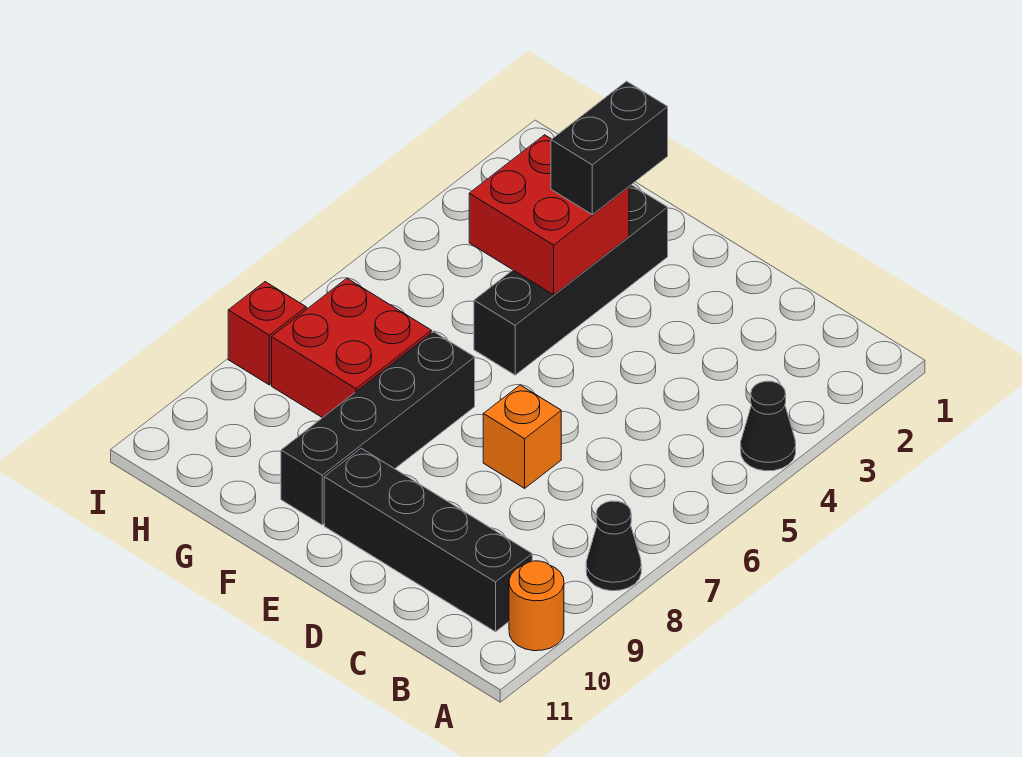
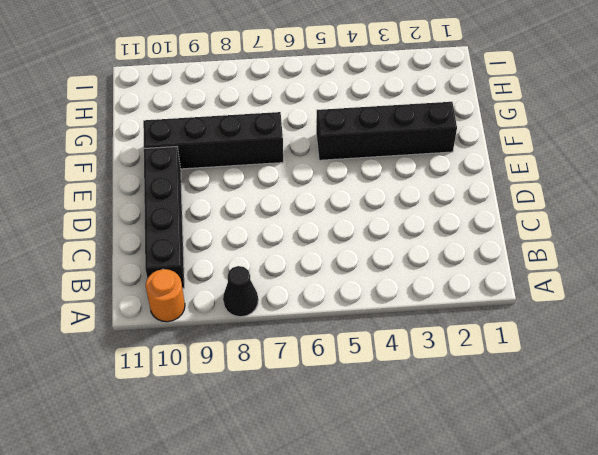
none -> black 1x1 cone [741,381,796,471]
none -> orange 1x1 brick [483,385,561,488]

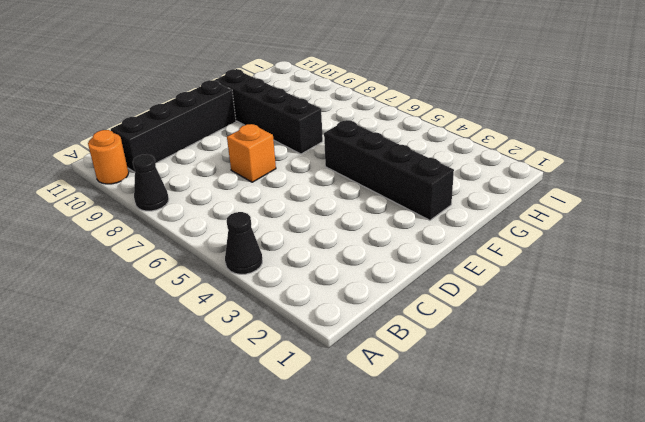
none -> red 2x2 brick [272,278,431,418]
none -> red 1x1 brick [228,282,306,385]

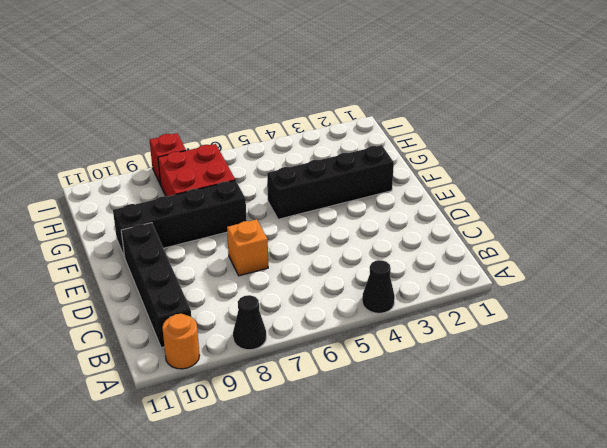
none -> red 2x2 brick [469,135,629,295]
none -> black 1x2 brick [551,81,668,215]

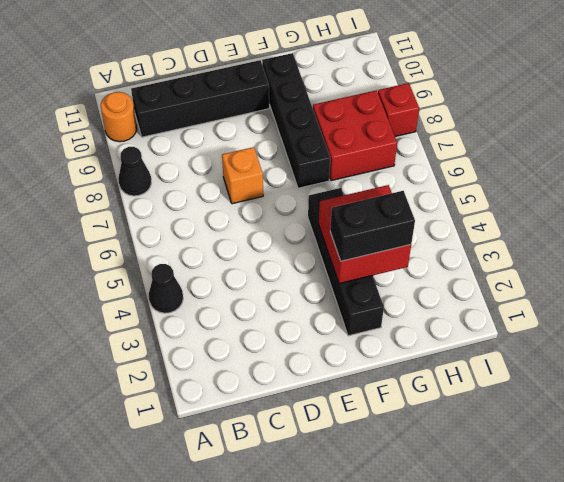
black 1x2 brick [330,191,415,261] -> black 1x2 brick turned to [551,81,668,215]

